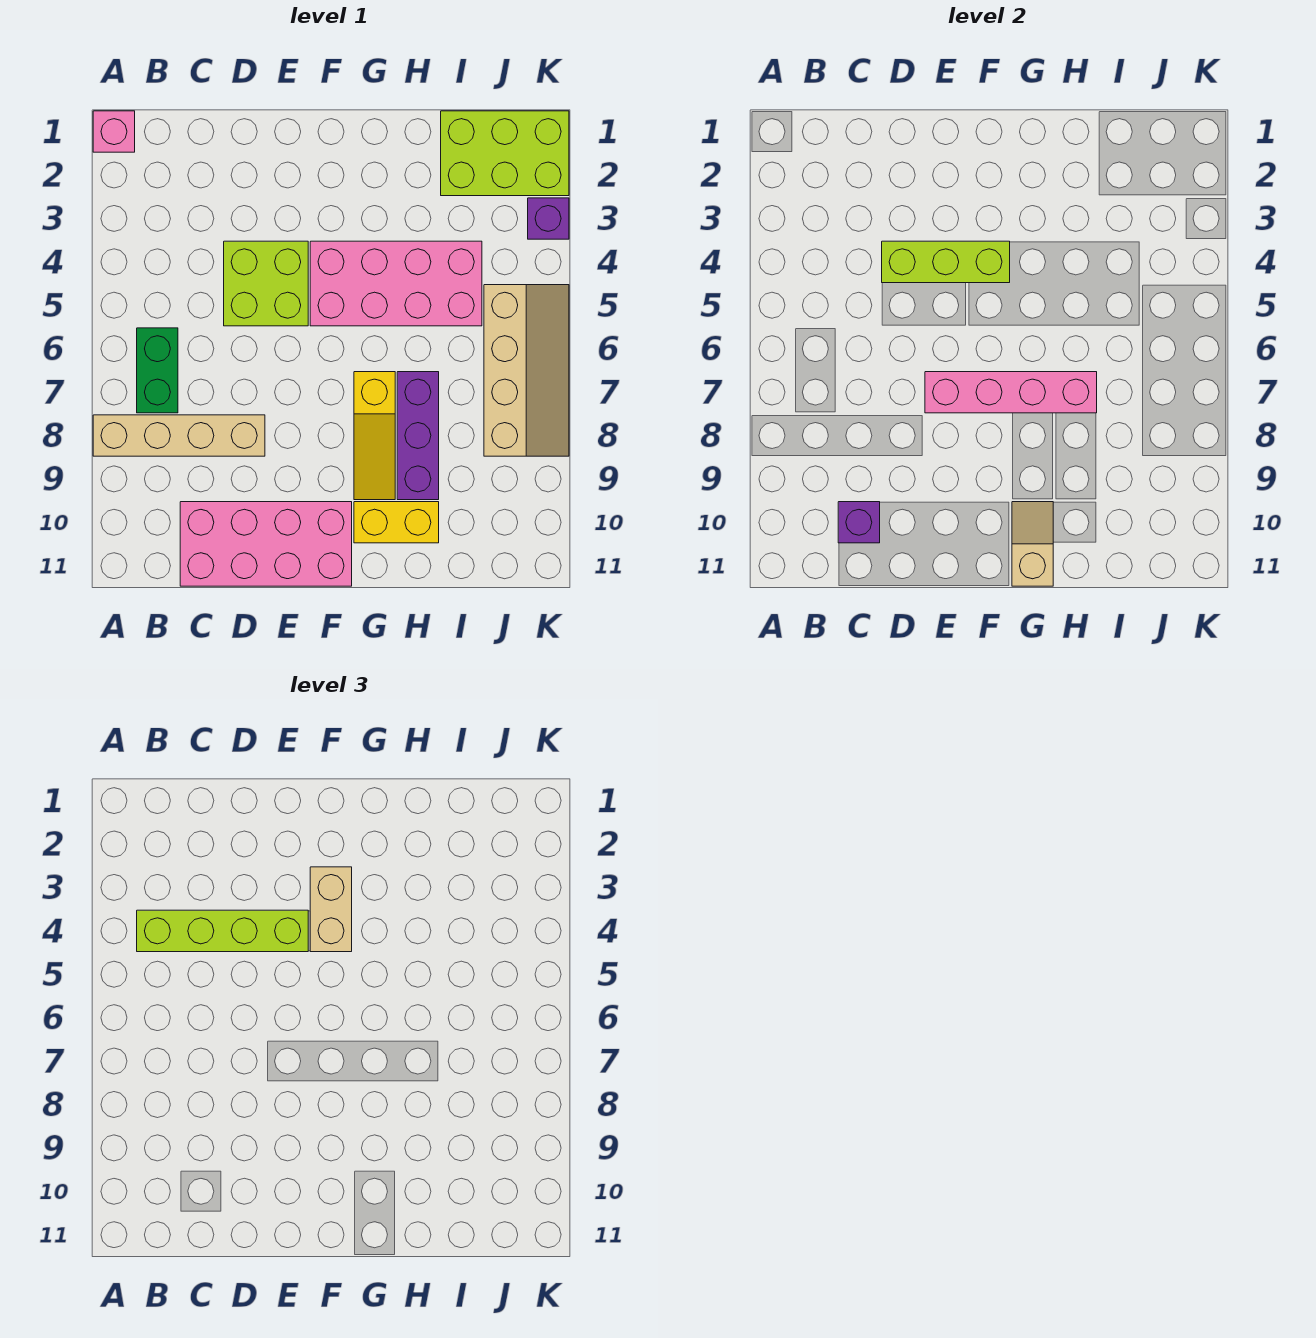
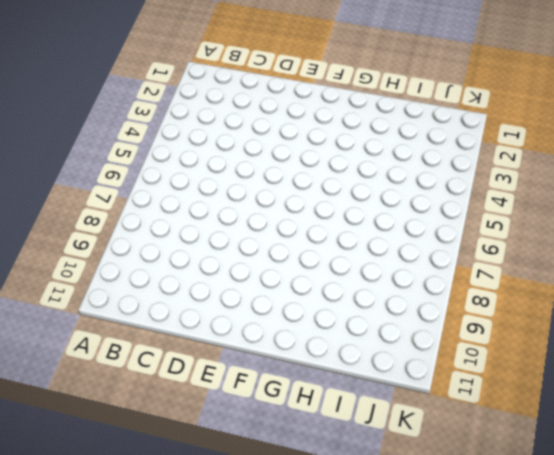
none -> pink 1x1 brick [93,111,135,152]
none -> tan 1x4 brick [93,415,265,456]
none -> green 1x2 brick [137,328,178,413]

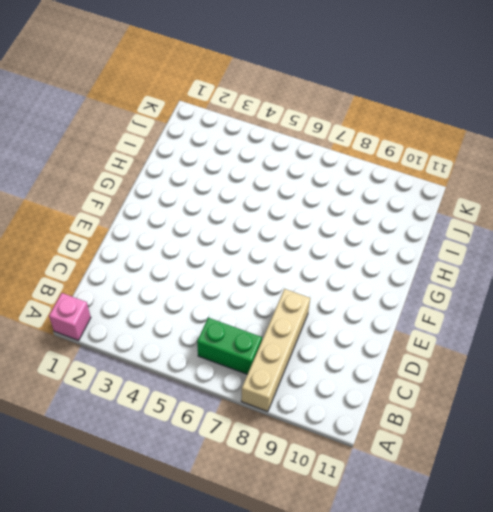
none -> pink 2x4 brick [180,502,352,586]
none -> lime 2x2 brick [224,241,308,326]
none -> pink 2x4 brick [310,241,482,326]

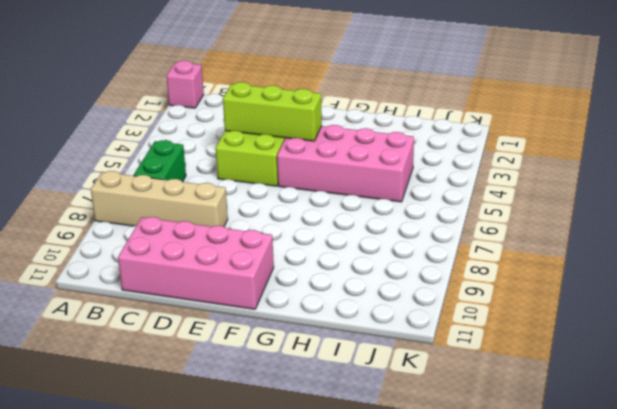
none -> yellow 1x3 slope [354,372,395,500]
none -> yellow 1x2 brick [354,502,439,543]
none -> purple 1x3 brick [397,372,439,500]

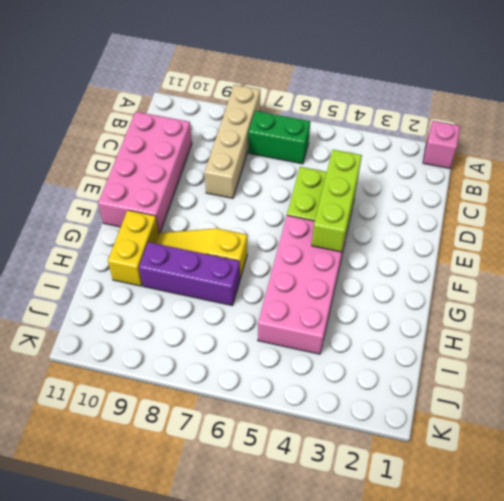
none -> lime 2x3 brick [441,111,569,196]
none -> tan 2x4 slope [484,285,569,456]
none -> purple 1x1 brick [528,198,569,239]

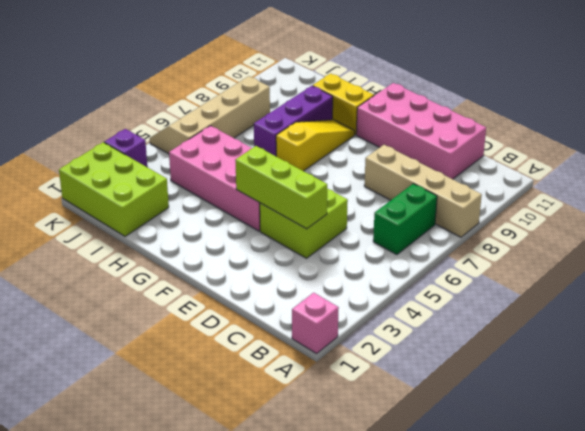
none -> purple 1x1 brick [838,502,880,543]
none -> pink 1x4 brick [925,372,1097,413]
none -> tan 1x2 slope [1012,502,1053,586]

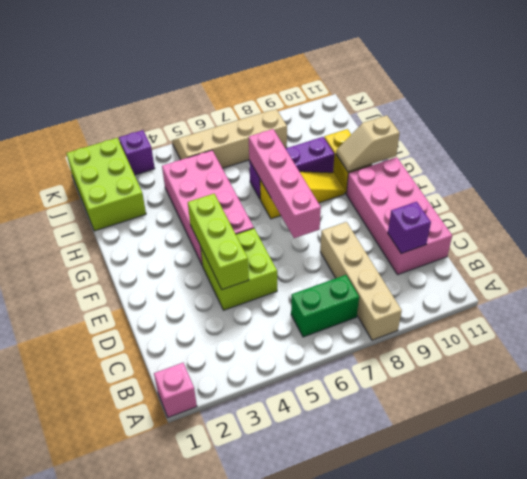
none -> lime 1x4 brick [137,910,308,952]
none -> tan 1x2 brick [310,867,352,952]

